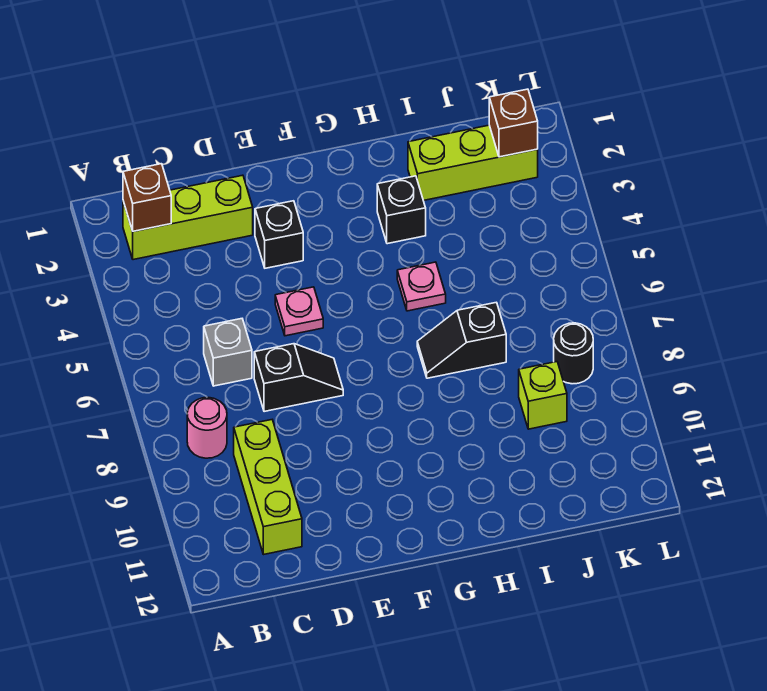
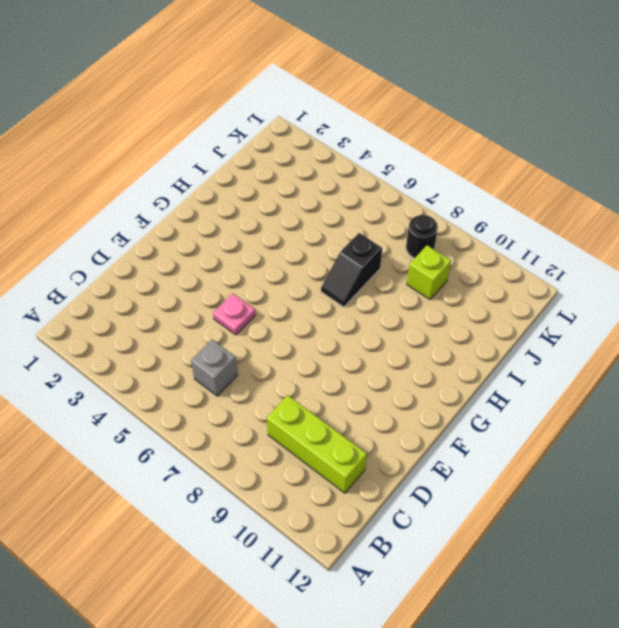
none -> lime 1x3 brick [123,175,253,260]
none -> pink 1x1 round brick [187,398,227,458]
none -> black 1x2 slope [254,344,343,412]

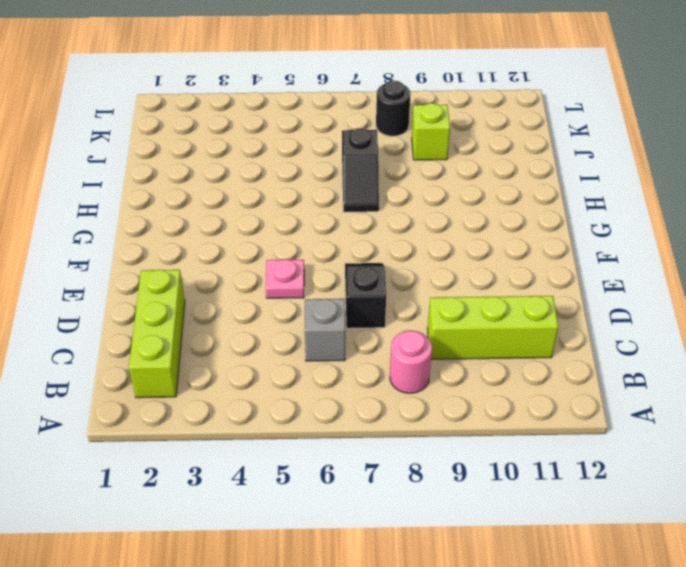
none -> black 1x1 brick [255,201,303,268]
none -> black 1x1 brick [377,176,426,244]
none -> pink 1x1 plate [397,262,446,311]

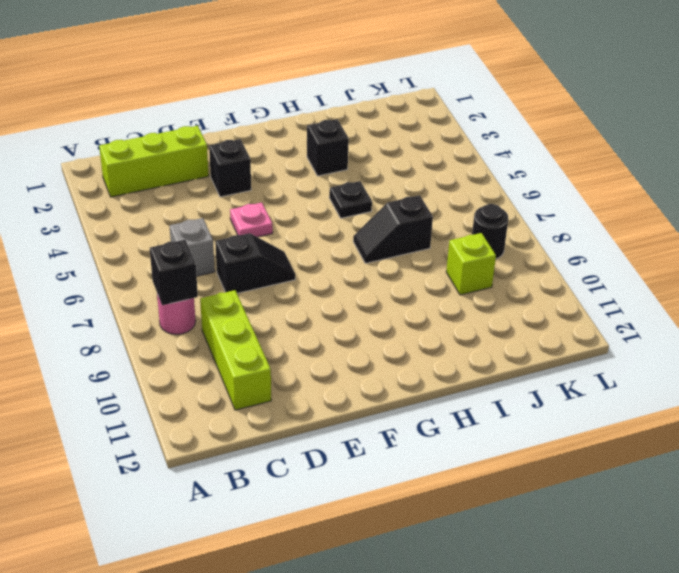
black 1x1 brick [150,240,198,305] -> none
black 1x1 plate [329,181,372,218] -> pink 1x1 plate [397,262,446,311]
none -> lime 1x3 brick [408,125,538,201]
none -> brown 1x1 brick [123,164,171,231]
none -> brown 1x1 brick [489,89,538,157]

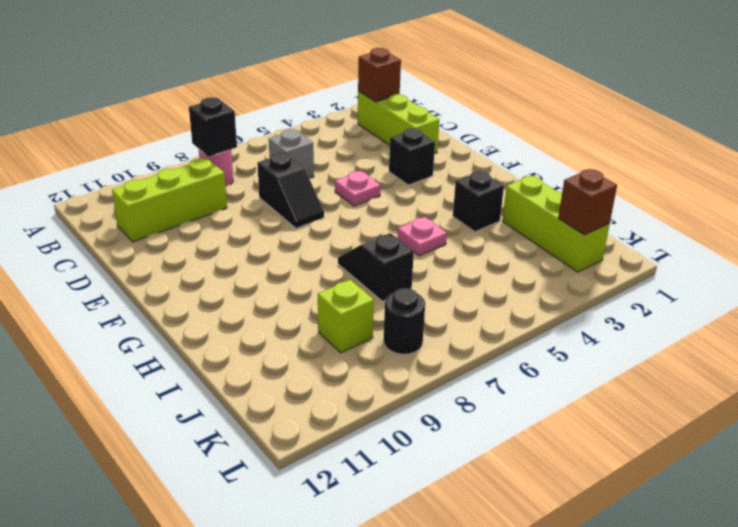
black 1x1 brick [189,97,237,157] -> none

